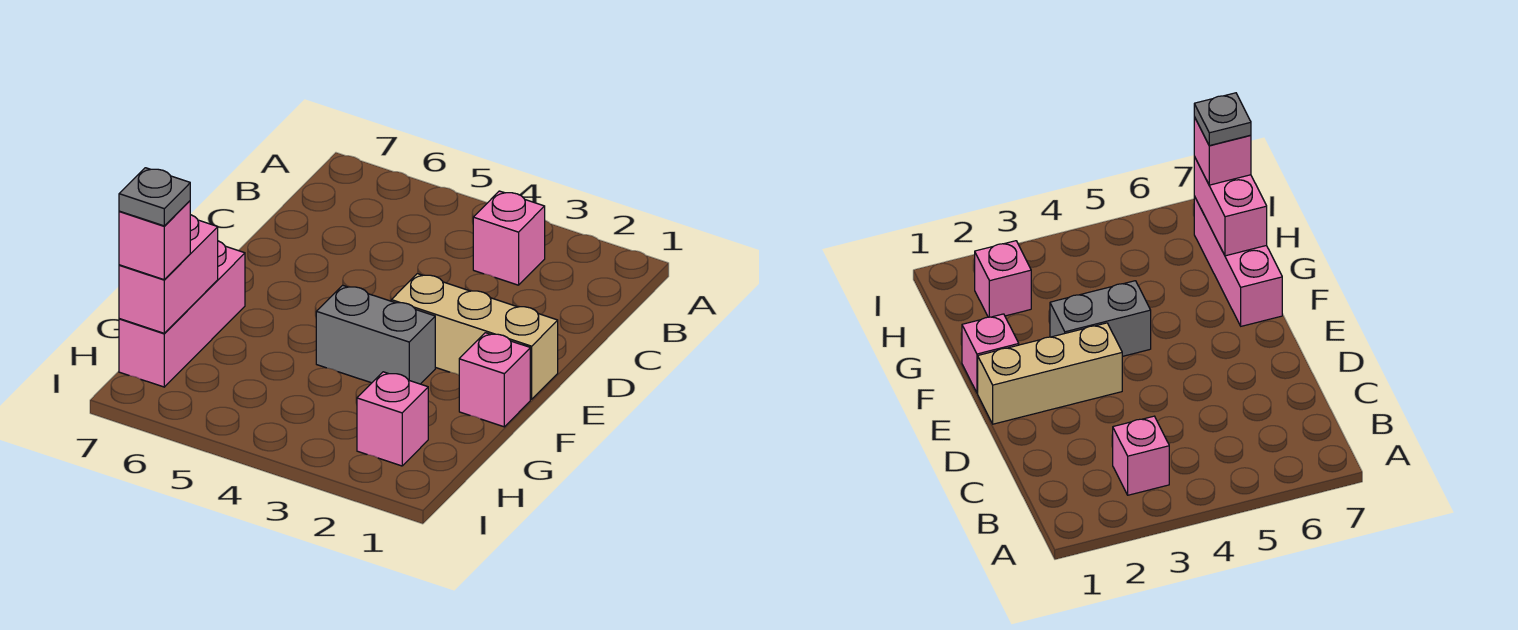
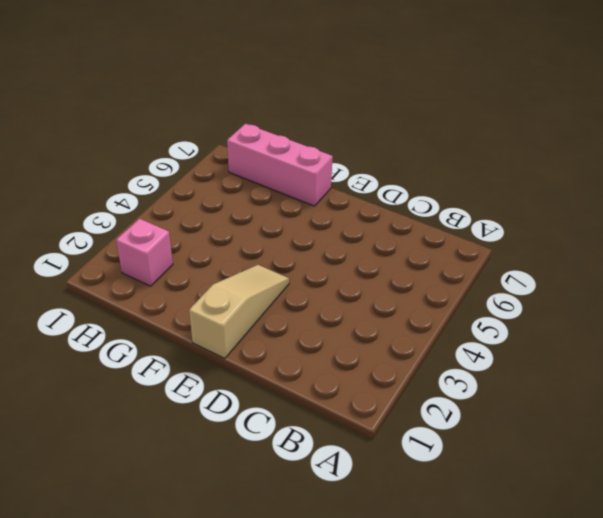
tan 1x3 slope [189,265,289,358] -> tan 1x3 brick [391,274,558,399]
none -> pink 1x1 brick [473,191,545,285]
none -> pink 1x1 brick [459,333,530,427]

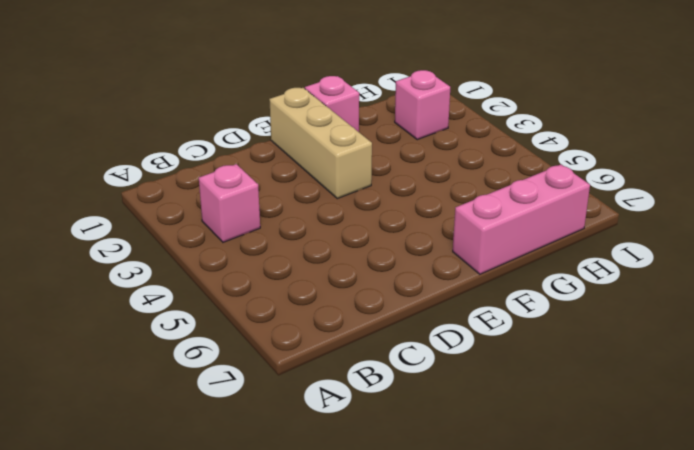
none -> grey 1x2 brick [316,285,435,384]
none -> pink 1x2 brick [119,215,218,333]

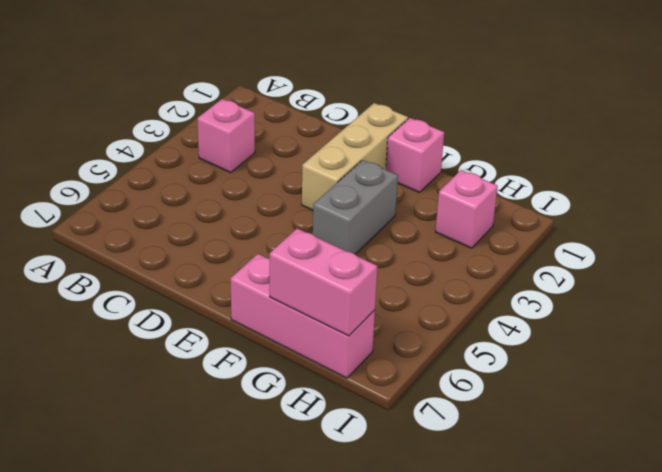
none -> pink 1x1 brick [119,201,190,279]
none -> grey 1x1 plate [119,168,190,226]

